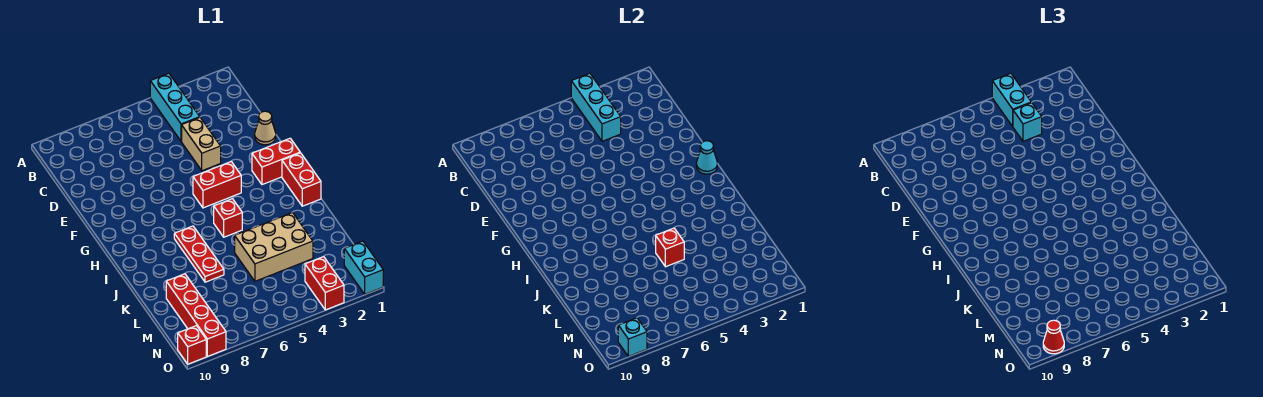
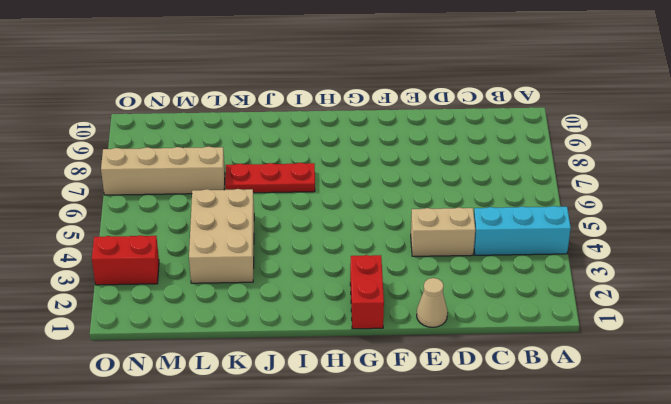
tan 1x4 brick [101,146,225,195] -> none
none -> red 1x2 brick [193,162,241,208]
none -> red 1x2 brick [282,153,321,206]
none -> red 1x1 brick [214,199,242,237]

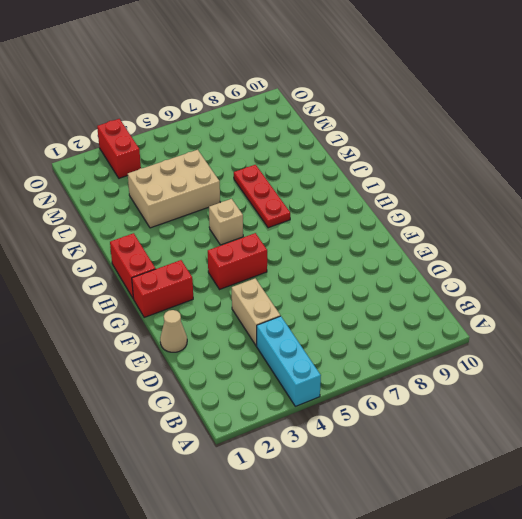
tan 1x1 brick [209,199,243,245] -> red 1x1 brick [214,199,242,237]
none -> red 1x4 brick [166,274,226,356]
none -> cyan 1x2 brick [344,241,383,294]
none -> red 1x1 brick [178,326,206,364]

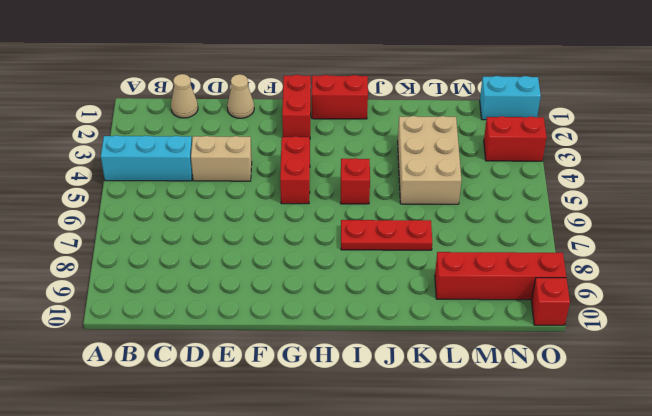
tan 1x1 cone [171,74,198,118] -> none
none -> cyan 1x3 brick [571,73,621,141]
none -> cyan 1x1 cone [696,141,717,174]
none -> red 1x1 brick [656,228,684,267]

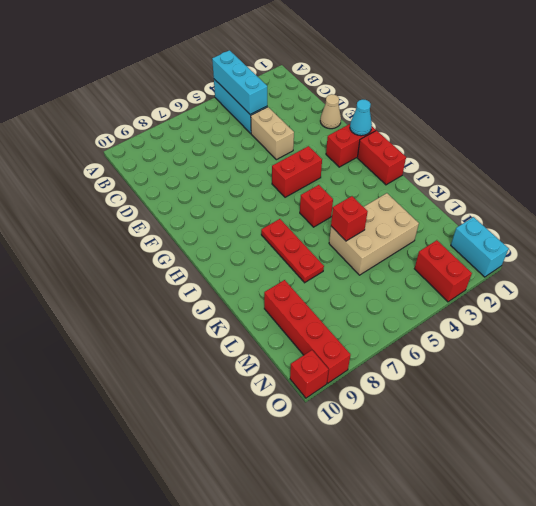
none -> cyan 1x1 brick [618,318,647,356]
none -> cyan 1x2 brick [992,73,1031,126]
none -> cyan 1x1 brick [1013,103,1042,141]

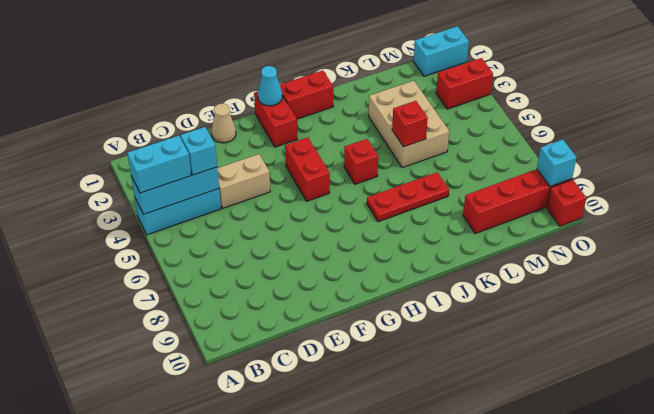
none -> red 1x1 cone [1043,320,1064,354]

